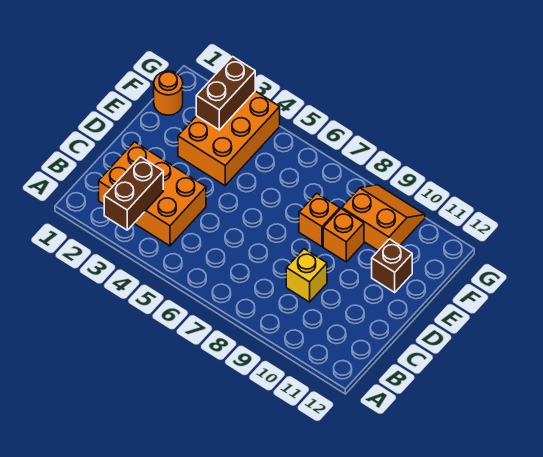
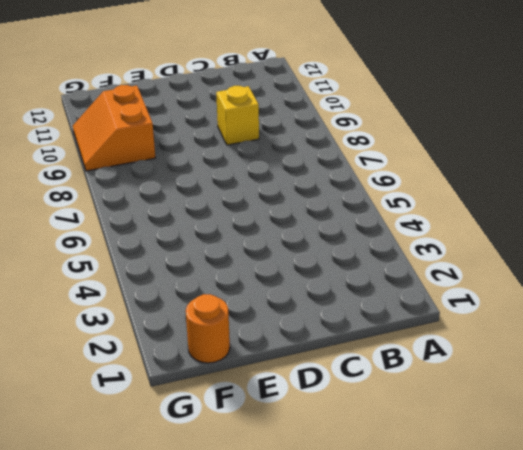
none -> orange 2x3 brick [99,142,206,246]
none -> orange 2x3 brick [178,91,280,186]

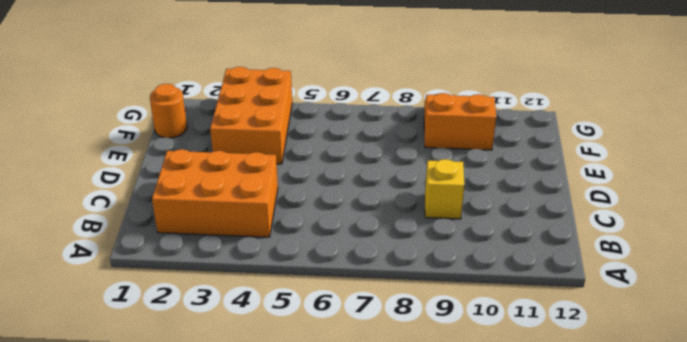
none -> orange 1x1 brick [299,193,340,247]
none -> orange 1x1 brick [323,209,364,262]

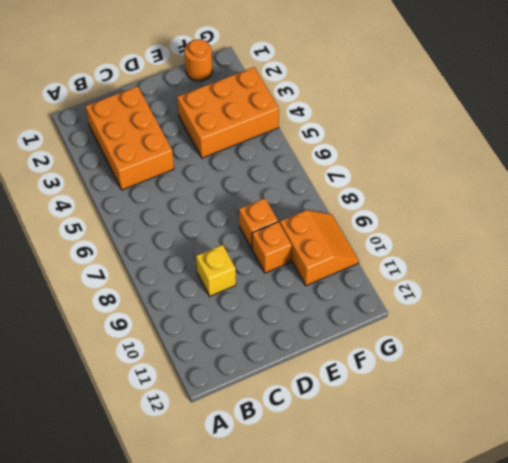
none -> brown 1x1 brick [372,239,412,292]
none -> brown 1x2 brick [104,157,163,230]

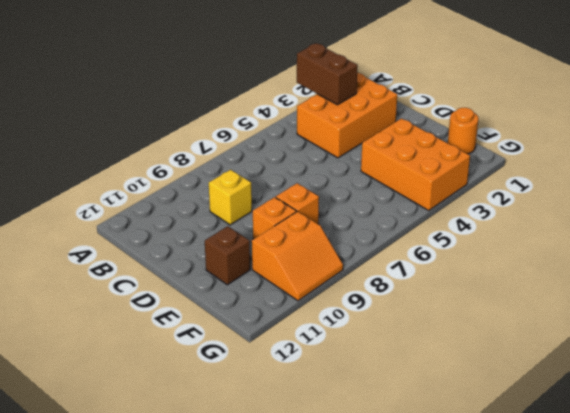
none -> brown 1x2 brick [196,57,255,130]

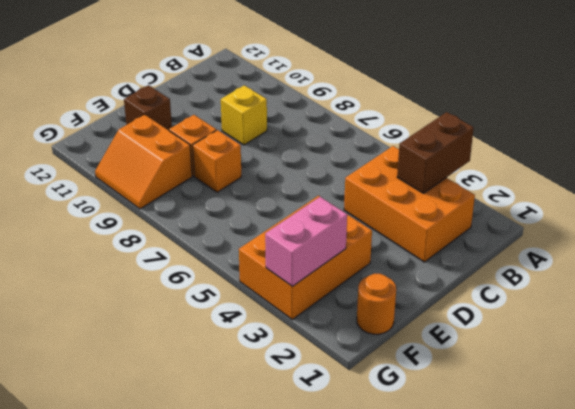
pink 1x2 brick [265,197,347,286] -> brown 1x2 brick [196,57,255,130]

